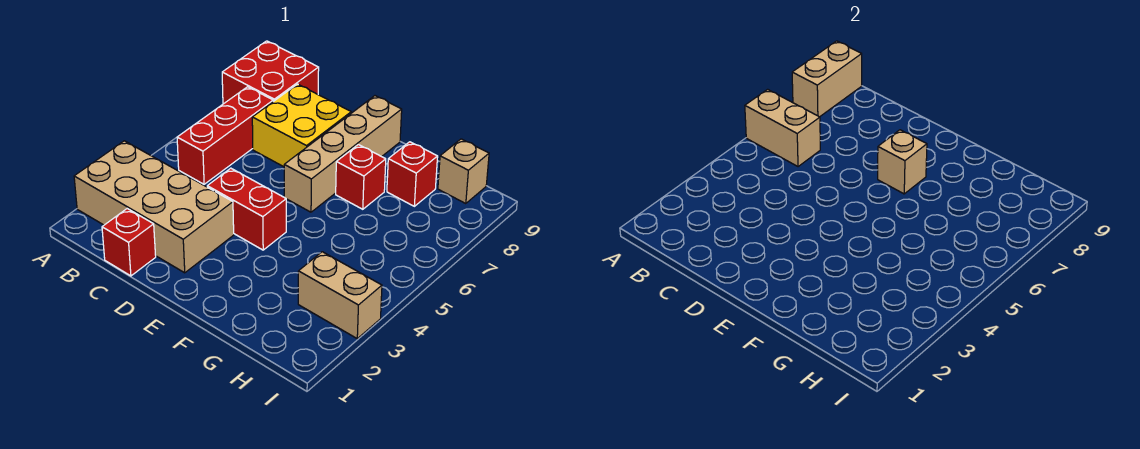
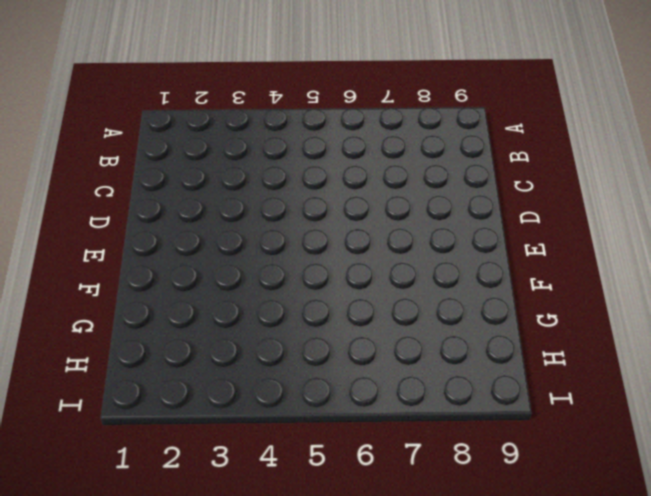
none -> tan 2x4 brick [74,141,234,273]
none -> red 2x2 brick [222,41,319,104]
none -> red 1x3 brick [177,87,273,184]

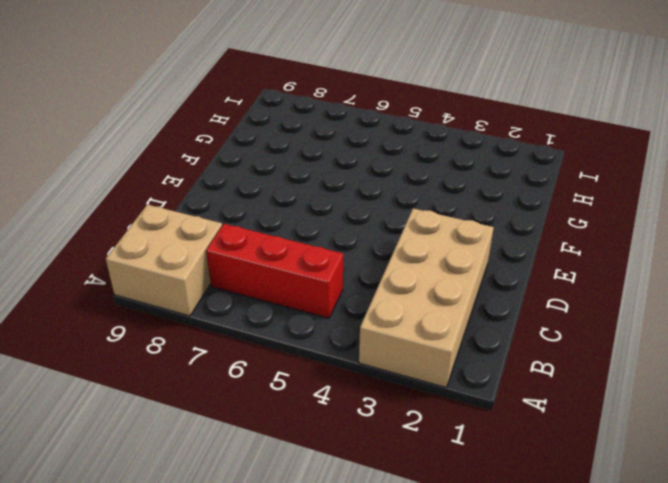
tan 2x2 brick [106,205,222,316] -> red 2x2 brick [222,41,319,104]
none -> red 1x1 brick [102,209,156,276]
none -> yellow 2x2 brick [252,84,351,167]
none -> red 1x2 brick [207,168,286,250]

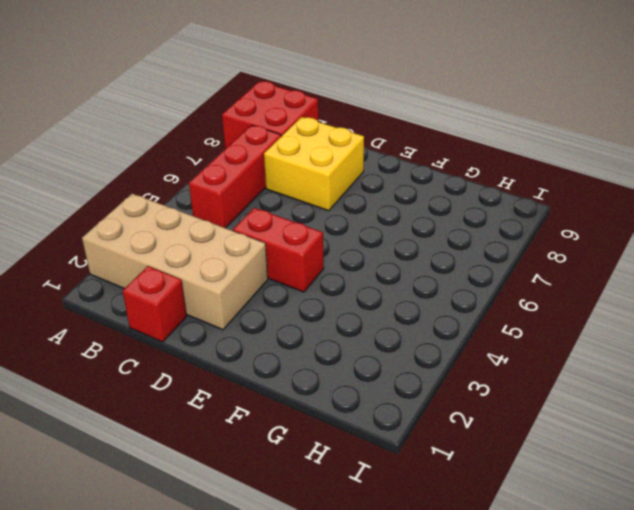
none -> tan 1x4 brick [284,96,402,212]
none -> red 1x1 brick [336,145,386,209]
none -> red 1x1 brick [387,142,438,206]

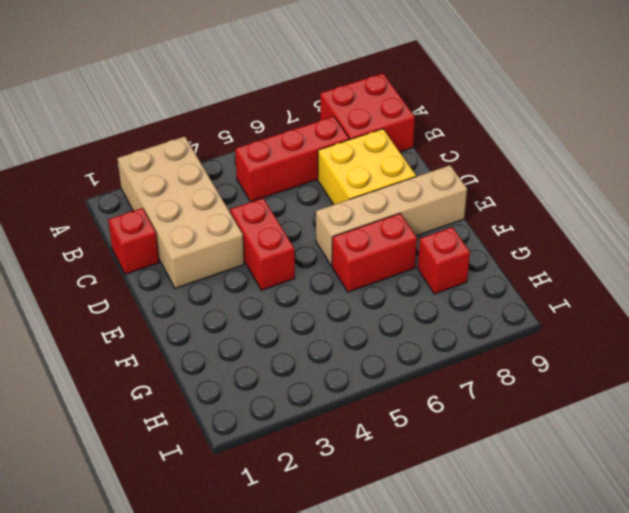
red 1x2 brick [332,213,417,292] -> red 1x1 brick [336,145,386,209]
none -> tan 1x2 brick [298,252,382,338]
none -> tan 1x1 brick [438,139,489,204]
none -> tan 1x2 brick [745,89,820,167]

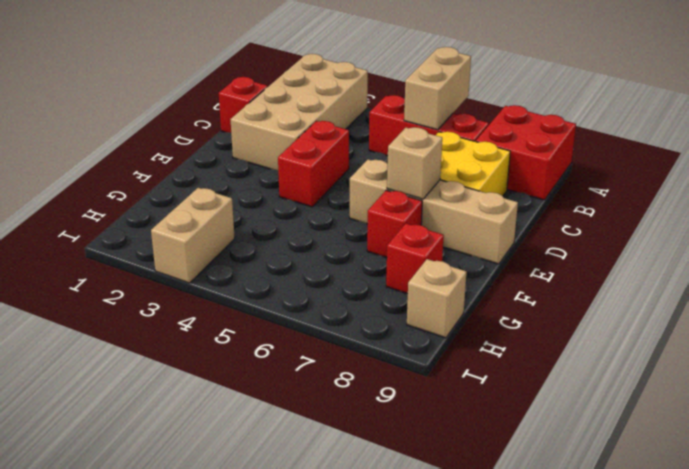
none -> tan 1x2 brick [792,41,862,117]

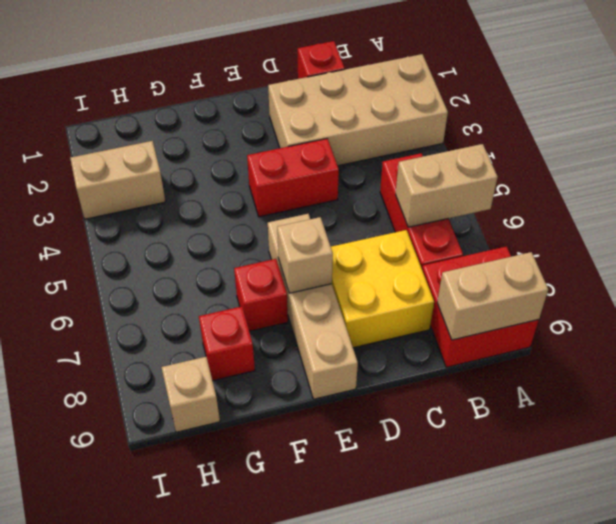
tan 1x2 brick [437,252,548,340] -> tan 1x2 brick turned to [792,41,862,117]

